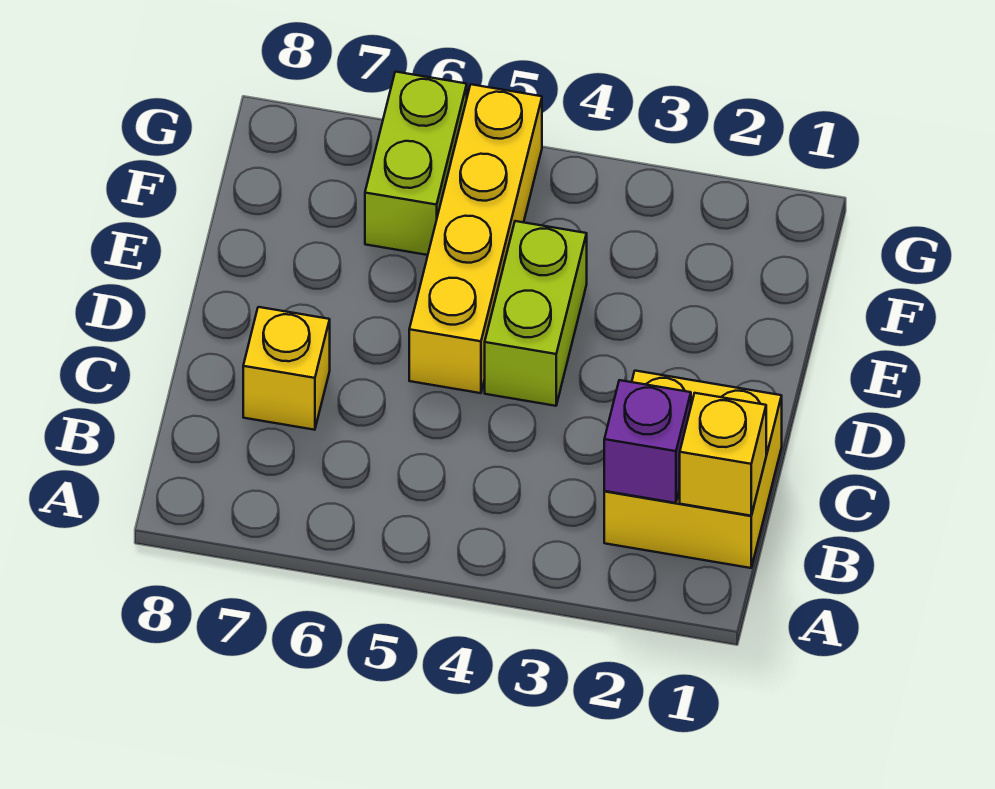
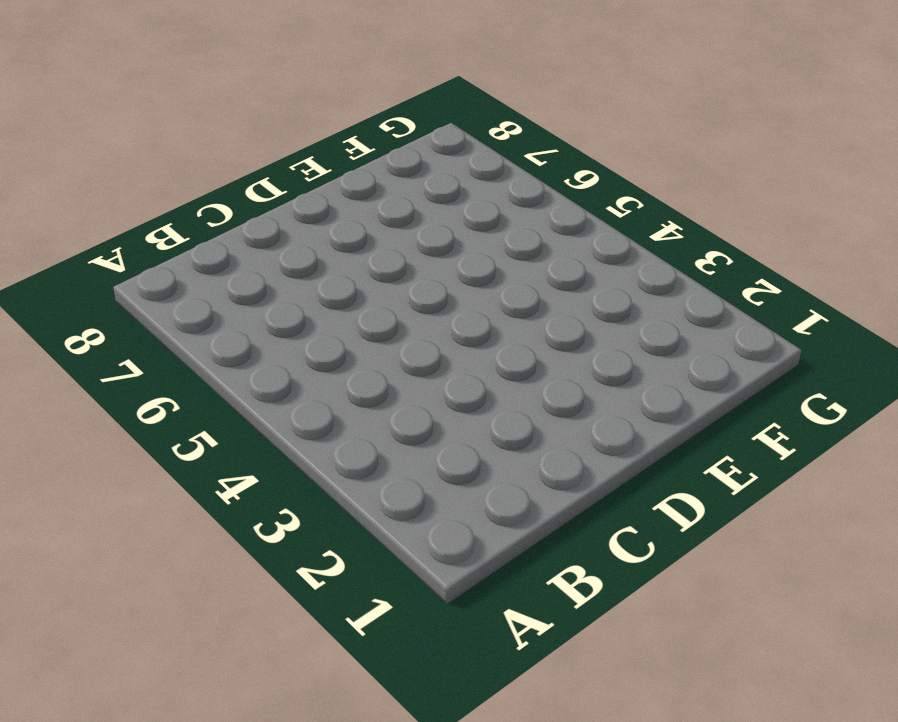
none -> yellow 2x2 brick [604,371,782,568]
none -> yellow 1x1 brick [243,307,330,430]

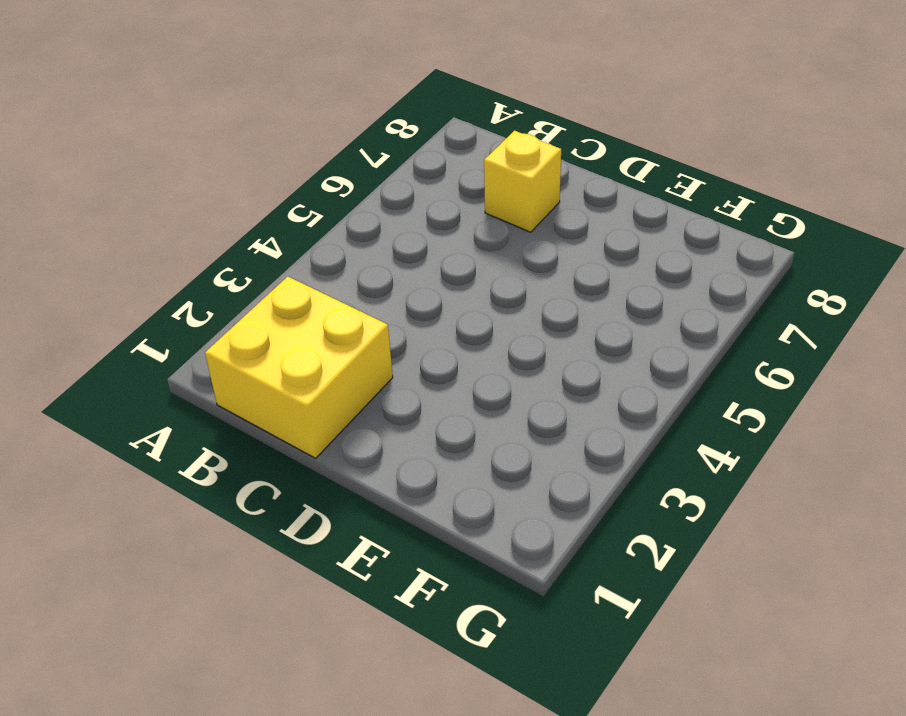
none -> lime 1x2 brick [485,221,587,406]
none -> yellow 1x4 brick [409,84,542,393]

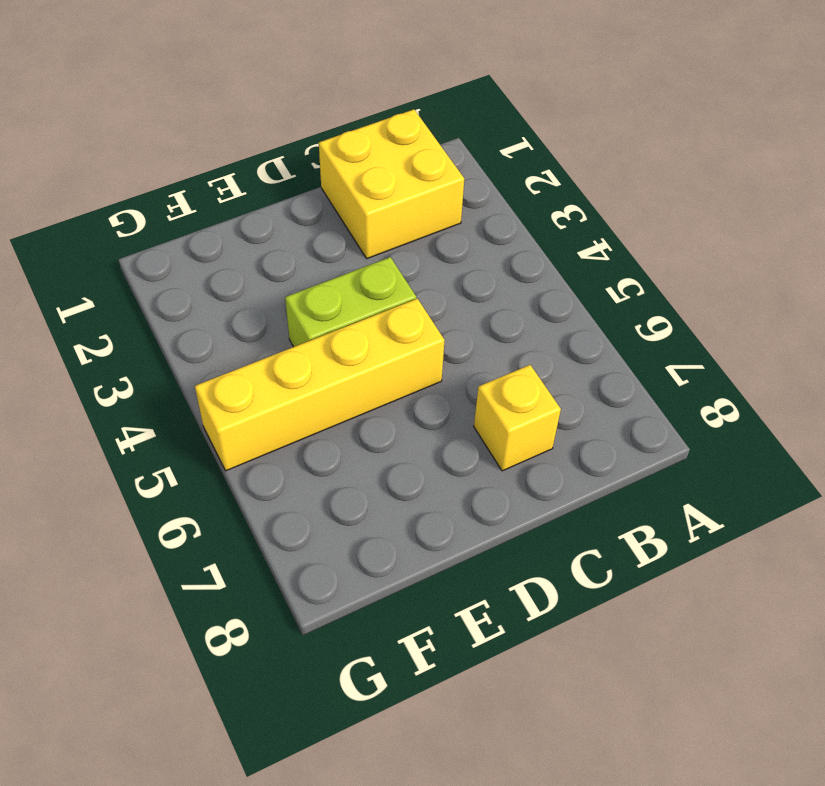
none -> lime 1x2 brick [365,72,467,255]
none -> yellow 1x1 brick [680,393,766,516]

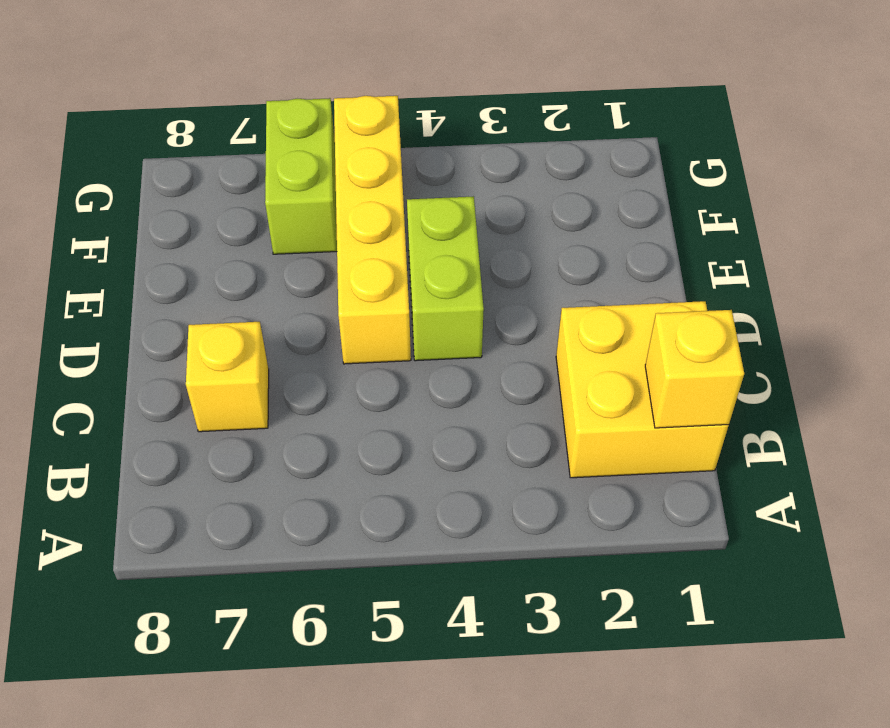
none -> purple 1x1 brick [604,380,691,503]

